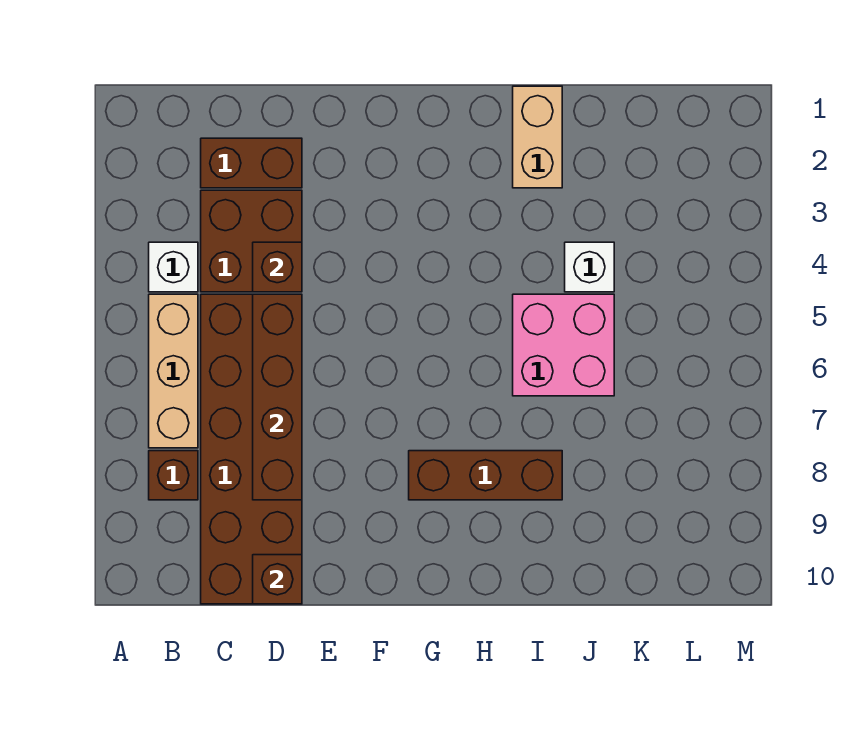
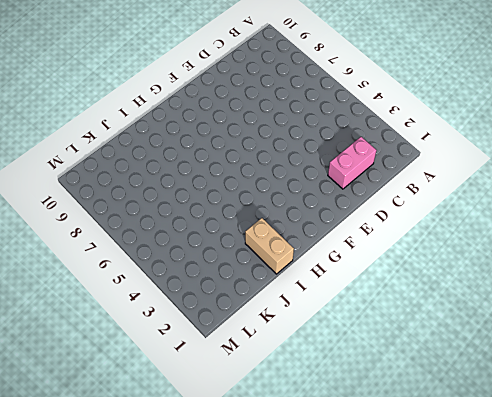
pink 1x2 brick [328,137,377,189] -> brown 1x2 brick [201,138,302,188]
none -> white 1x1 brick [149,242,198,292]
none -> tan 1x3 brick [149,294,198,448]
none -> brown 1x1 brick [149,451,198,500]

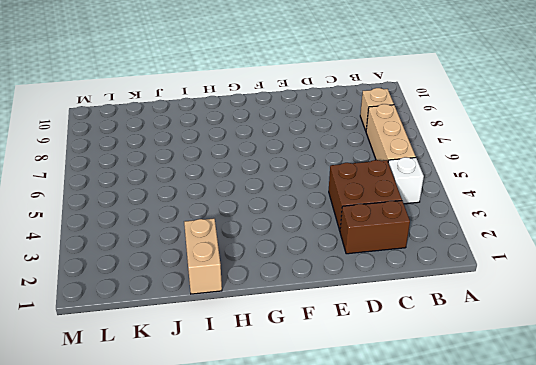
tan 1x1 brick [360,88,394,131] -> brown 1x1 brick [149,451,198,500]
none -> brown 2x6 brick [201,294,302,604]
none -> brown 1x3 brick [409,451,562,500]
none -> pink 2x2 brick [513,294,614,396]

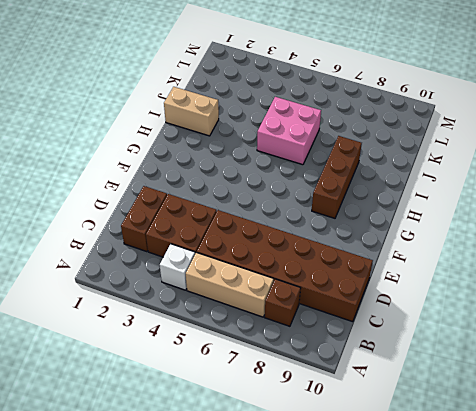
none -> white 1x1 brick [565,242,614,292]
none -> brown 1x1 brick [253,242,302,292]
none -> brown 1x4 brick [253,294,302,500]

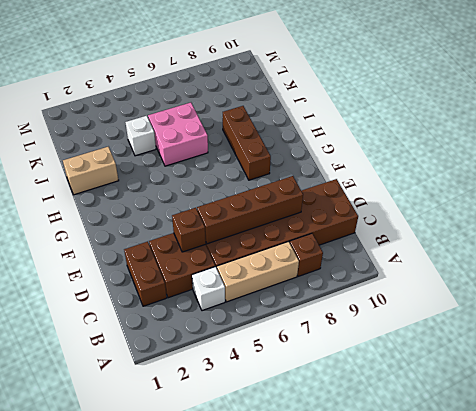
none -> brown 1x1 brick [253,555,302,604]

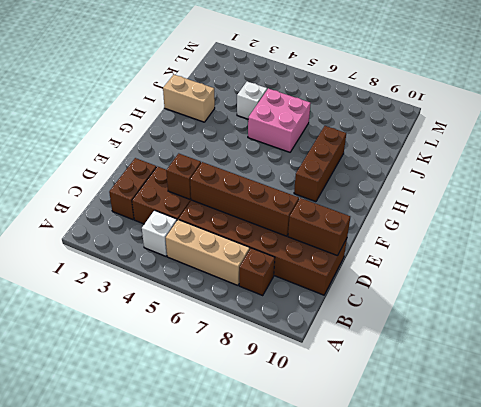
brown 1x2 brick [288,198,350,256] -> brown 1x1 brick [253,555,302,604]

